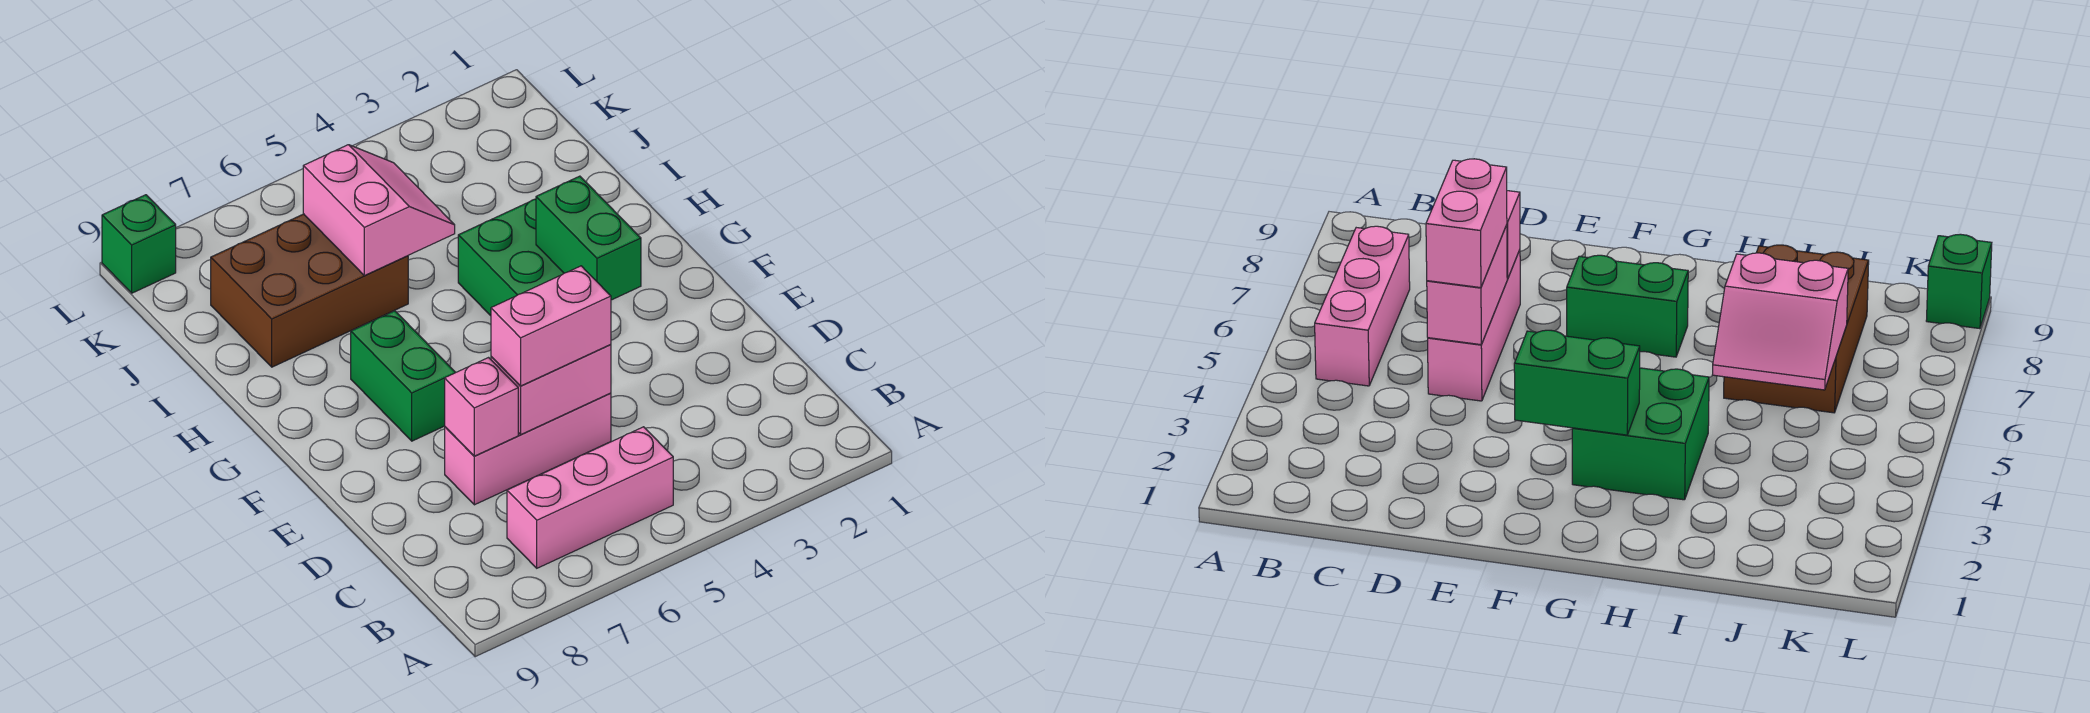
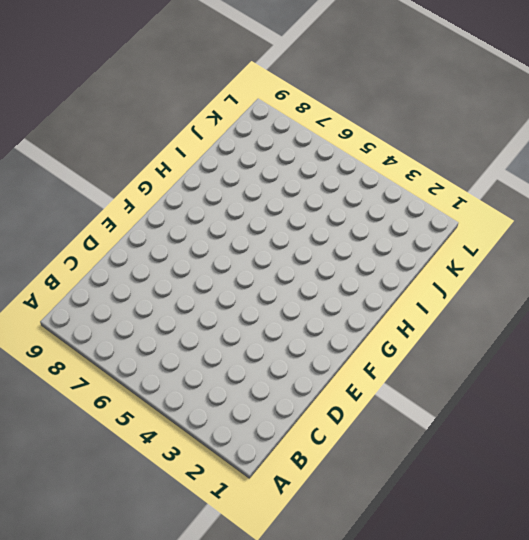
none -> pink 1x3 brick [507,427,673,568]
none -> pink 1x3 brick [445,393,611,505]

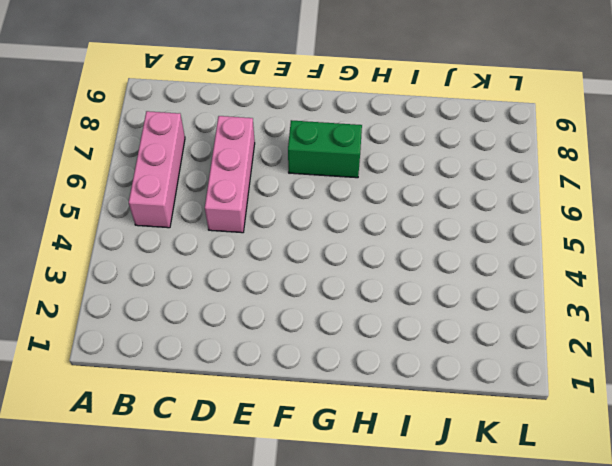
none -> green 2x2 brick [458,199,564,316]
none -> brown 2x3 brick [211,214,408,367]

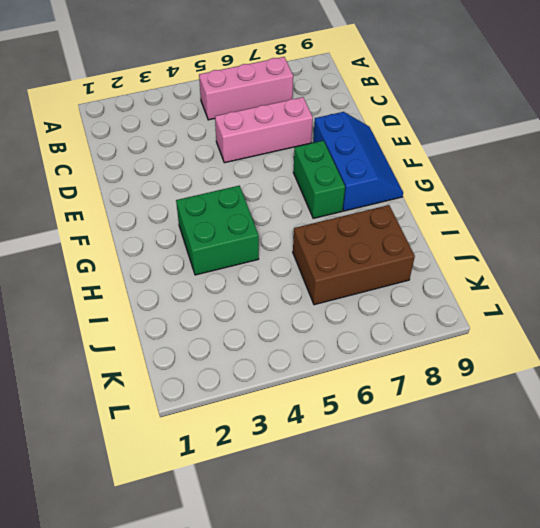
blue 2x3 slope [313,112,403,211] -> none
none -> green 1x1 brick [102,195,176,293]
none -> pink 1x2 brick [491,345,611,434]

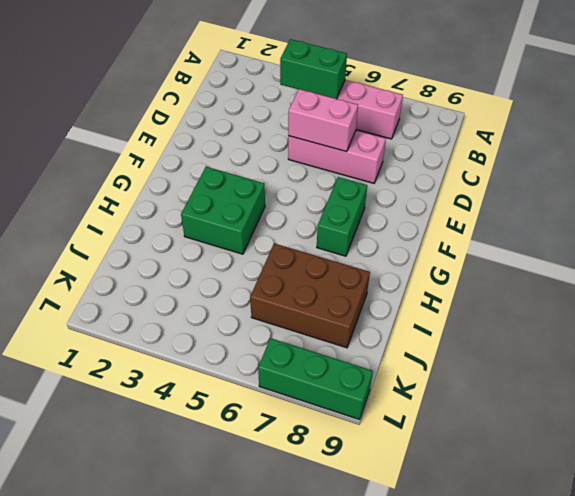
green 1x2 brick [280,39,347,99] -> green 1x2 brick turned to [536,176,641,300]
green 1x3 brick [258,338,373,419] -> green 1x1 brick [102,195,176,293]
none -> pink 1x1 brick [445,358,518,456]
none -> pink 2x2 slope [303,145,455,276]

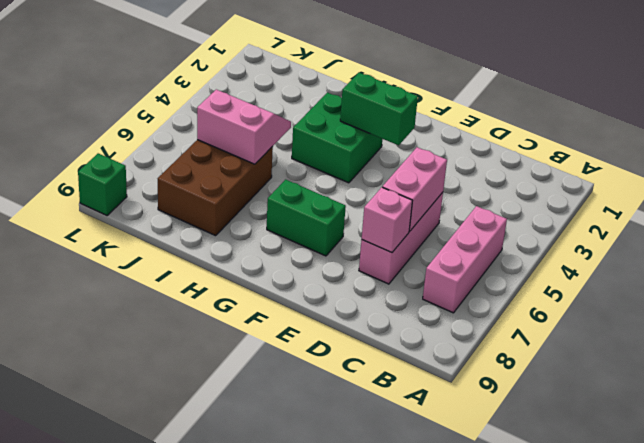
none -> pink 1x2 brick [491,266,611,386]

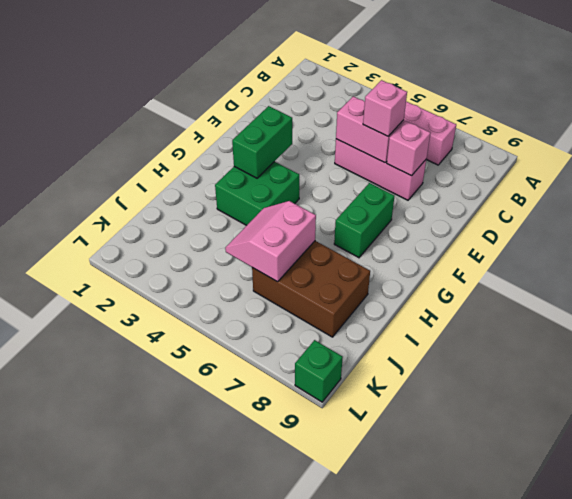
pink 1x1 brick [363,80,407,136] -> pink 1x2 brick [491,266,611,386]

